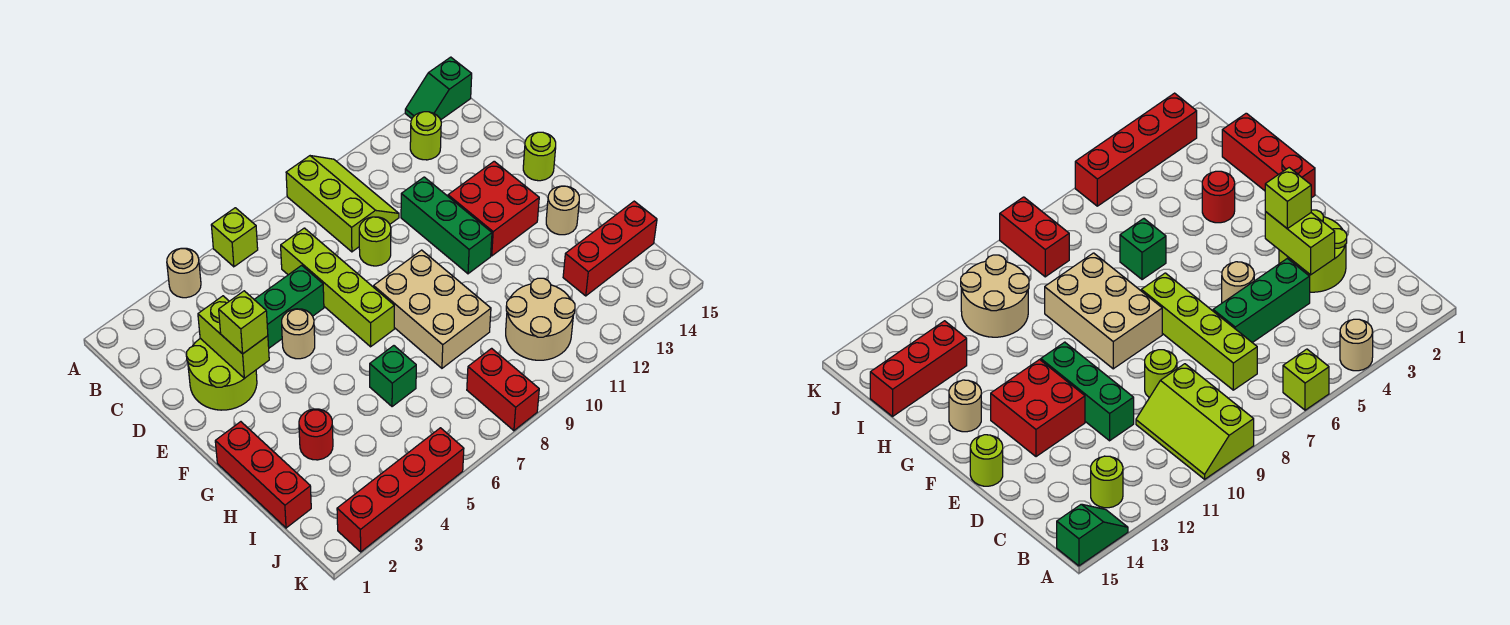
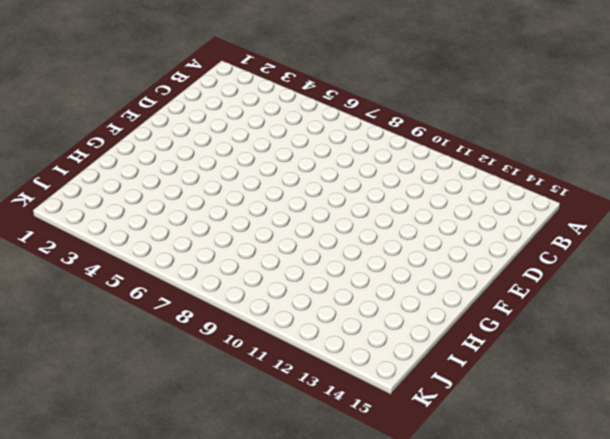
none -> tan 1x1 round brick [167,248,201,298]
none -> lime 1x1 brick [211,208,258,267]
none -> lime 2x3 slope [286,156,399,252]

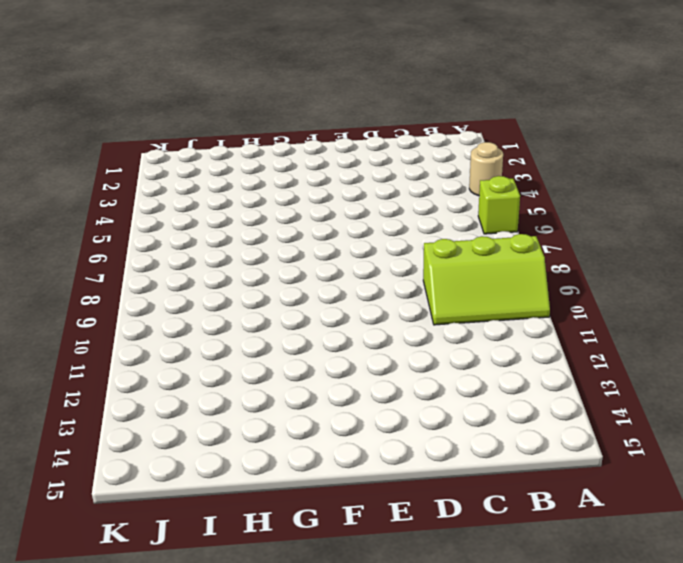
none -> green 1x2 slope [405,57,472,120]
none -> lime 1x1 round brick [410,112,441,160]
none -> lime 1x4 brick [281,228,394,347]

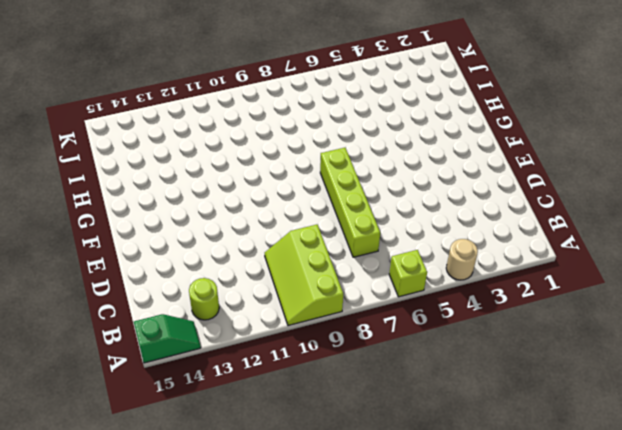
none -> lime 2x2 round brick [186,338,257,410]
none -> green 1x3 brick [254,265,324,348]
none -> lime 1x1 round brick [359,217,391,266]

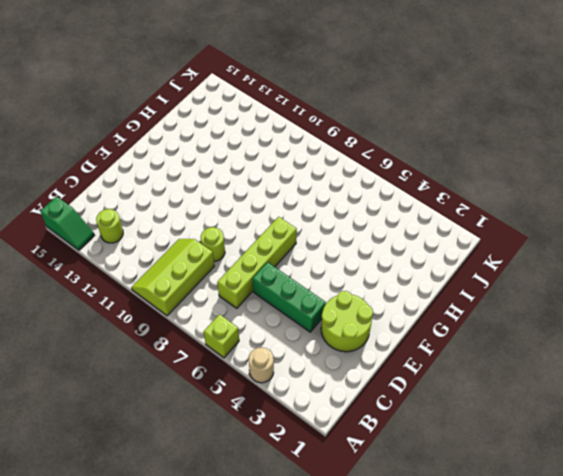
none -> green 1x3 brick [401,177,492,274]
none -> tan 1x1 round brick [282,309,315,359]
none -> red 2x2 brick [448,161,539,256]

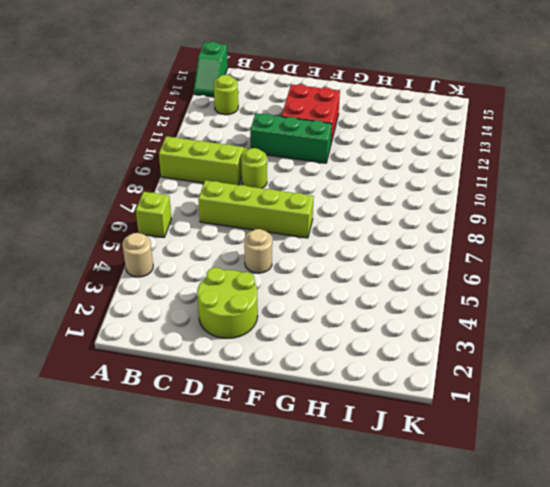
none -> green 1x3 brick [254,265,324,348]
none -> lime 1x1 round brick [523,132,556,181]
none -> tan 2x3 brick [374,250,491,368]

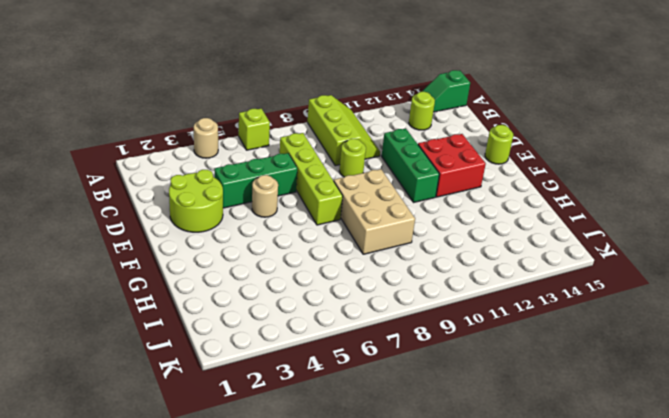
none -> red 1x3 brick [215,422,311,528]
none -> tan 1x1 round brick [546,186,579,235]
none -> red 1x1 round brick [299,409,333,460]

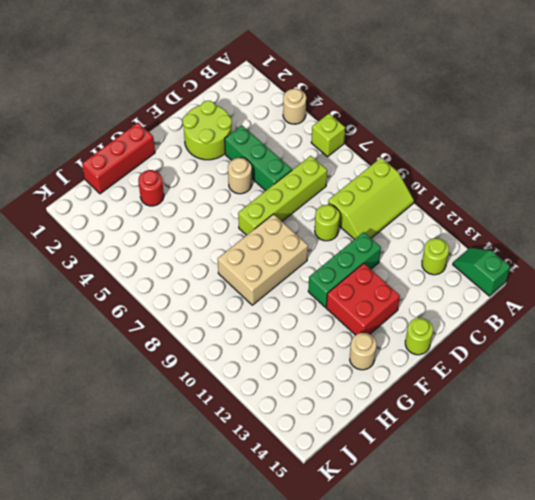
none -> green 1x1 brick [370,346,416,407]
none -> tan 2x2 round brick [506,278,575,360]
none -> red 1x3 brick [563,201,657,296]

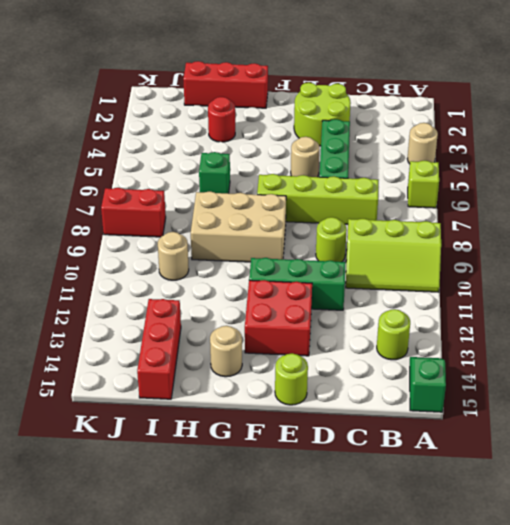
tan 1x1 round brick [158,232,189,280] -> tan 2x2 round brick [506,278,575,360]
none -> red 1x4 brick [337,428,464,552]
none -> lime 1x2 brick [198,296,269,378]
none -> lime 1x1 brick [219,291,268,354]

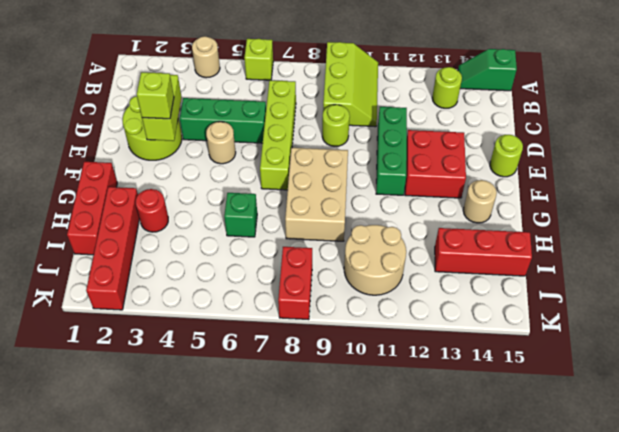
red 1x4 brick [86,187,139,310] -> red 1x4 brick turned to [337,428,464,552]

